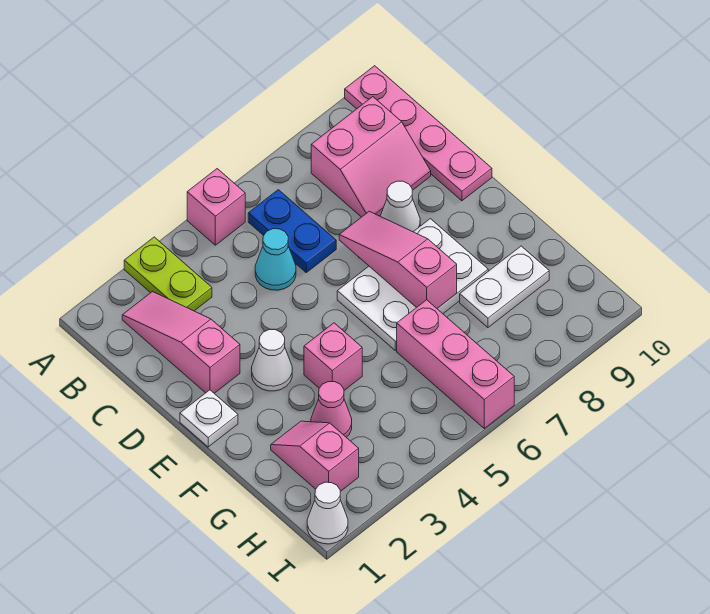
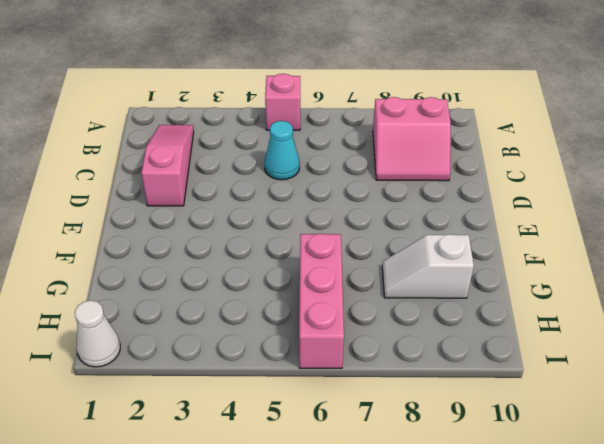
white 1x2 slope [382,234,474,298] -> white 1x2 plate [460,246,549,327]
none -> lime 1x2 plate [124,237,212,311]
none -> pink 1x4 plate [345,66,492,201]
none -> blue 1x2 plate [248,190,336,272]

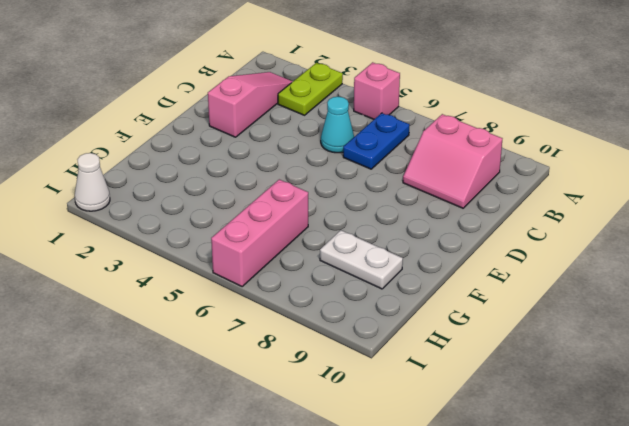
none -> pink 1x4 plate [345,66,492,201]
none -> white 1x1 cone [380,181,420,232]
none -> white 1x1 plate [180,390,238,447]

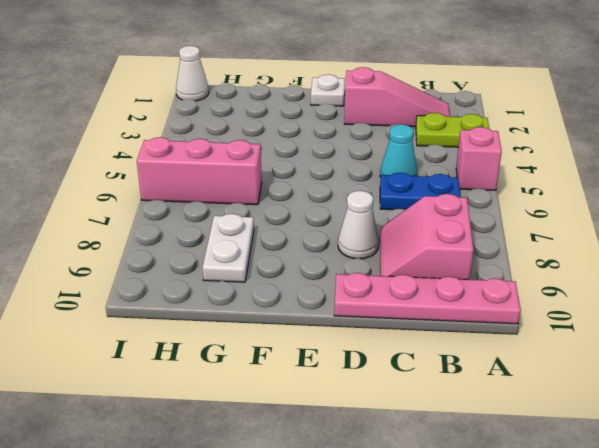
none -> white 1x1 cone [252,330,292,391]
none -> white 2x3 plate [337,219,488,350]
none -> pink 1x1 brick [304,323,362,390]

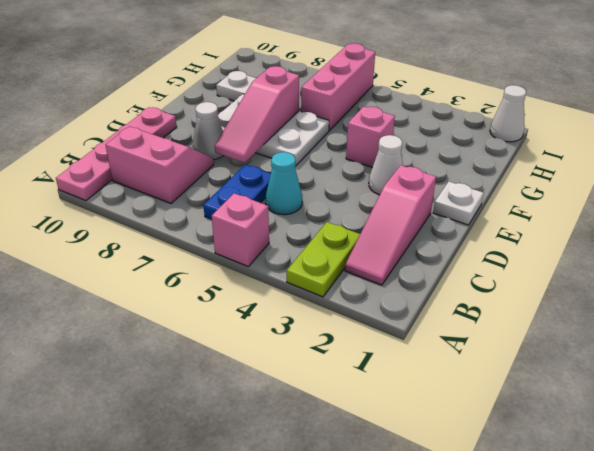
none -> pink 1x2 slope [271,421,359,491]
none -> pink 1x1 cone [311,382,352,437]

